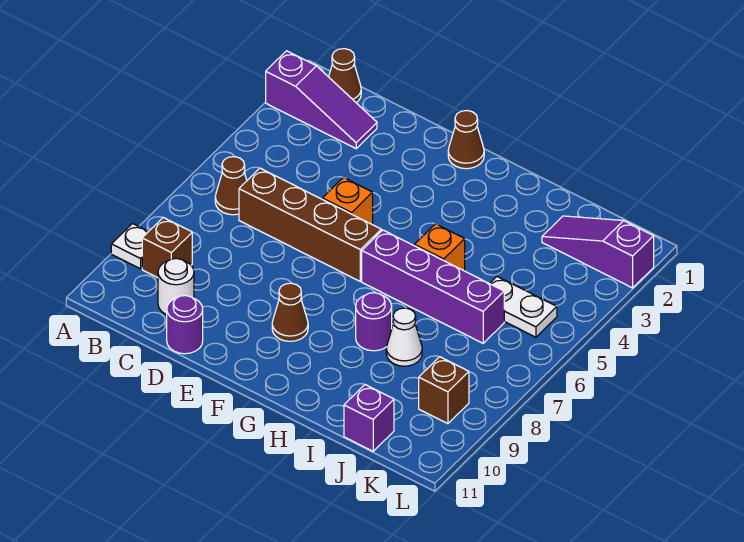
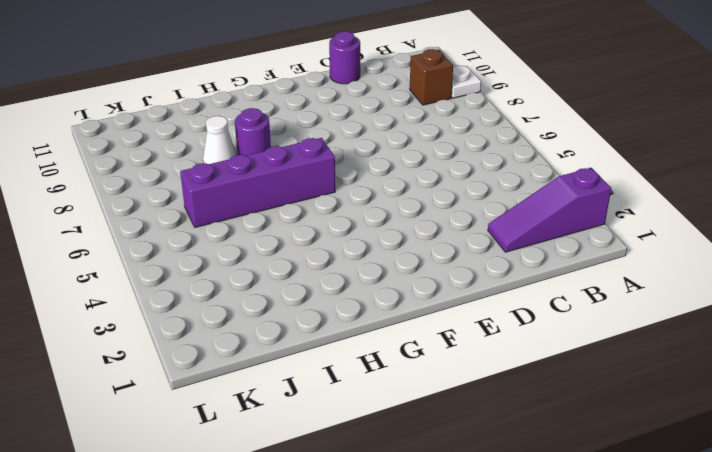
none -> brown 1x1 cone [329,49,361,103]
none -> brown 1x1 cone [215,157,247,215]
none -> brown 1x4 brick [239,168,381,281]

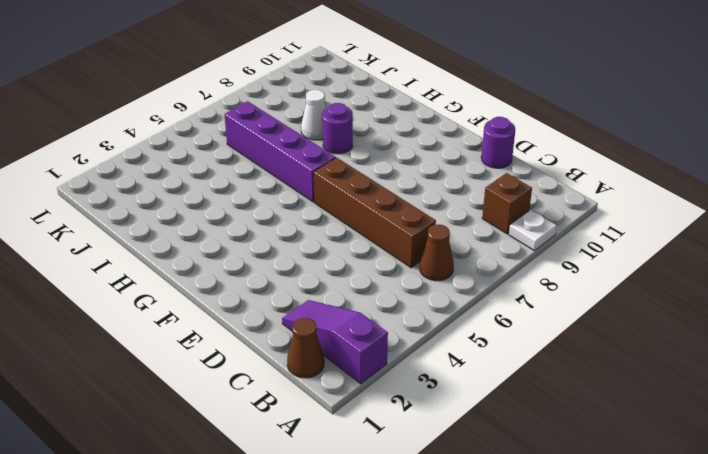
none -> white 1x1 round brick [158,259,194,315]
none -> orange 1x1 brick [322,177,373,224]
none -> brown 1x1 cone [448,111,484,169]

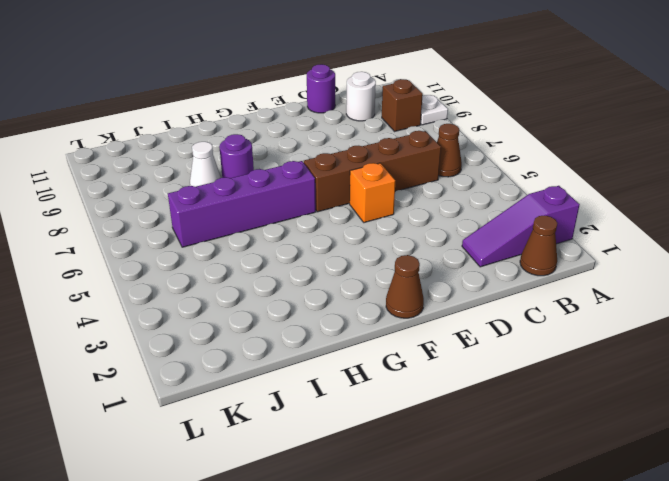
none -> brown 1x1 cone [272,283,308,341]
none -> orange 1x1 brick [415,224,465,271]
none -> purple 1x3 slope [542,216,654,288]

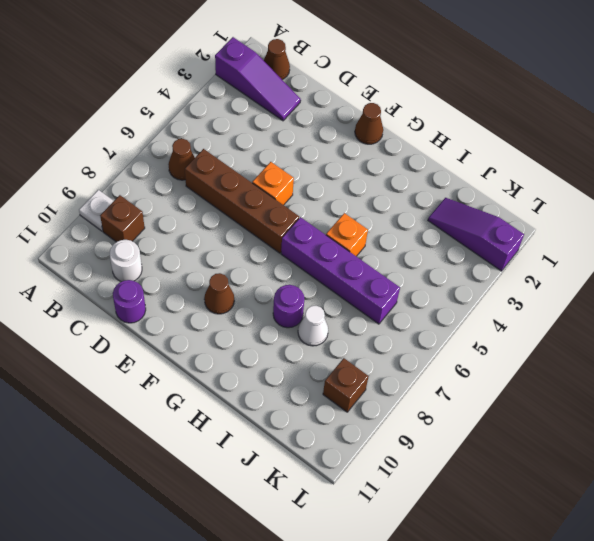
none -> white 1x2 plate [490,277,557,337]
none -> purple 1x1 brick [344,385,394,451]

